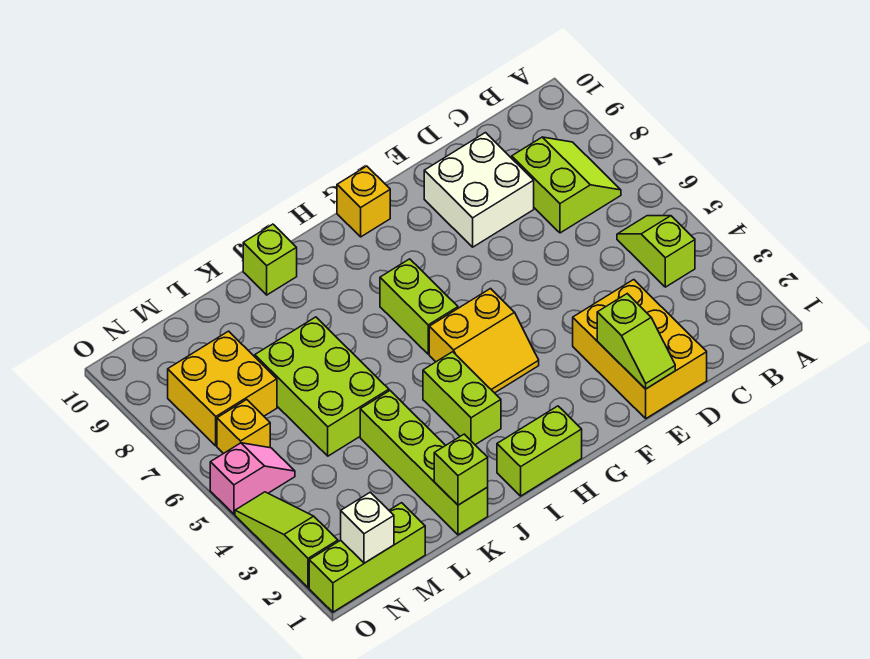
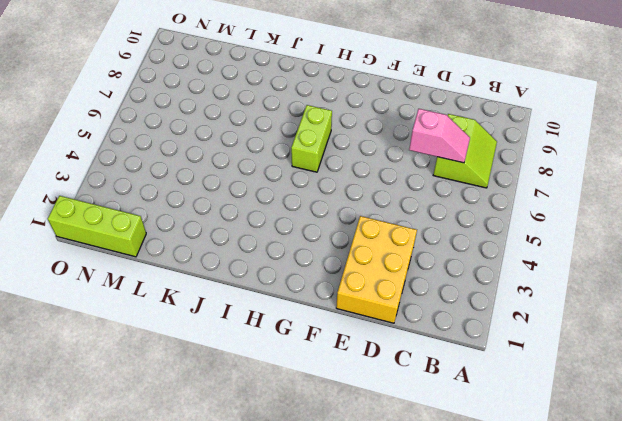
pink 1x2 slope [409,109,470,163] -> pink 1x2 slope moved to [210,443,295,514]
none -> lime 1x2 slope [617,216,695,287]
none -> white 2x2 brick [424,133,534,247]
none -> yellow 2x2 slope [429,289,539,393]

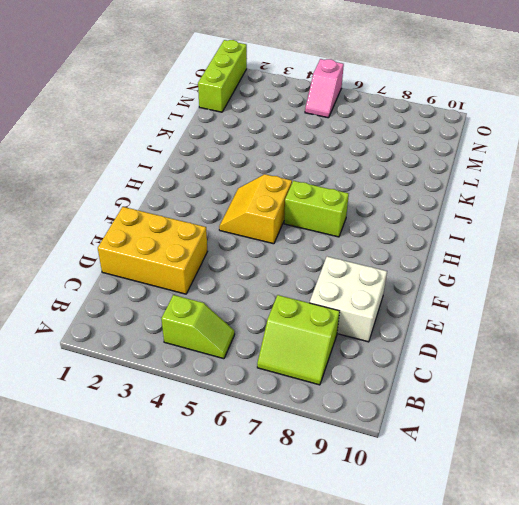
none -> yellow 1x1 brick [337,166,390,237]
none -> lime 1x2 brick [497,406,582,496]
none -> lime 1x2 brick [423,352,501,445]

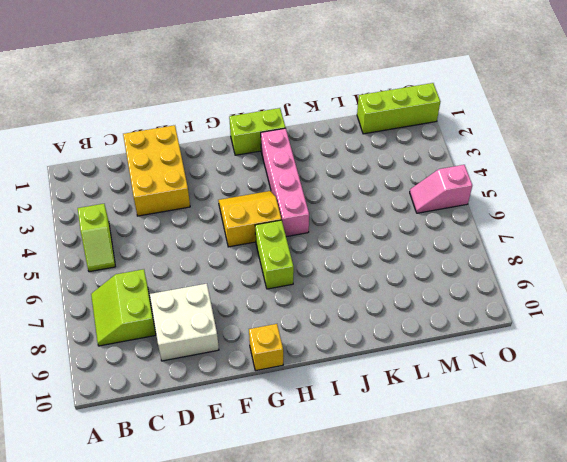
pink 1x4 brick [261,128,309,237] -> lime 1x2 brick [423,352,501,445]
none -> lime 1x1 brick [243,224,297,295]
none -> lime 1x4 brick [360,391,488,535]
none -> lime 2x3 brick [255,317,389,456]

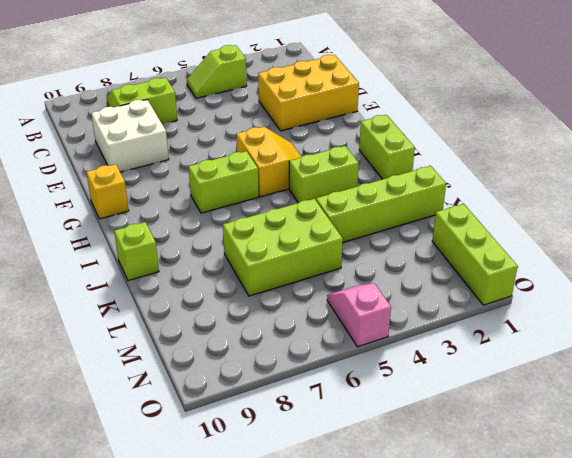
none -> yellow 2x2 brick [168,331,277,446]
none -> yellow 1x1 brick [217,400,270,454]
none -> lime 1x3 slope [235,492,338,588]

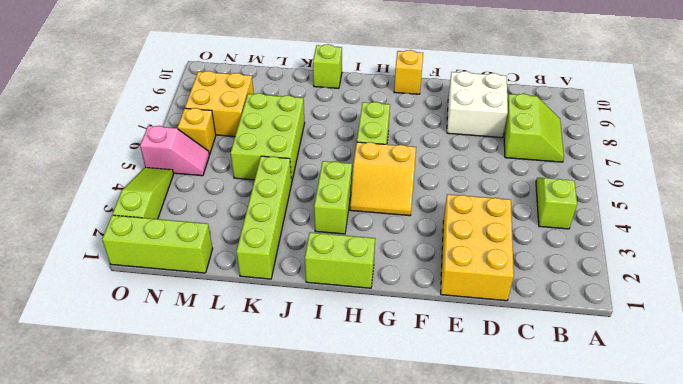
none -> lime 1x2 slope [597,294,675,389]
none -> lime 1x1 brick [434,434,488,505]
none -> white 1x1 brick [341,492,394,563]

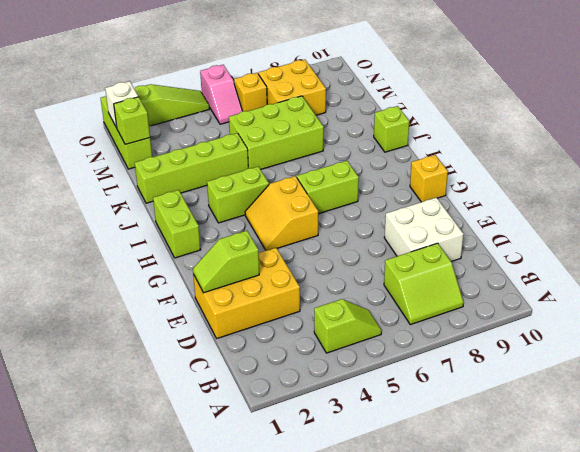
lime 1x1 brick [114,97,150,144] -> lime 1x1 brick moved to [434,434,488,505]

